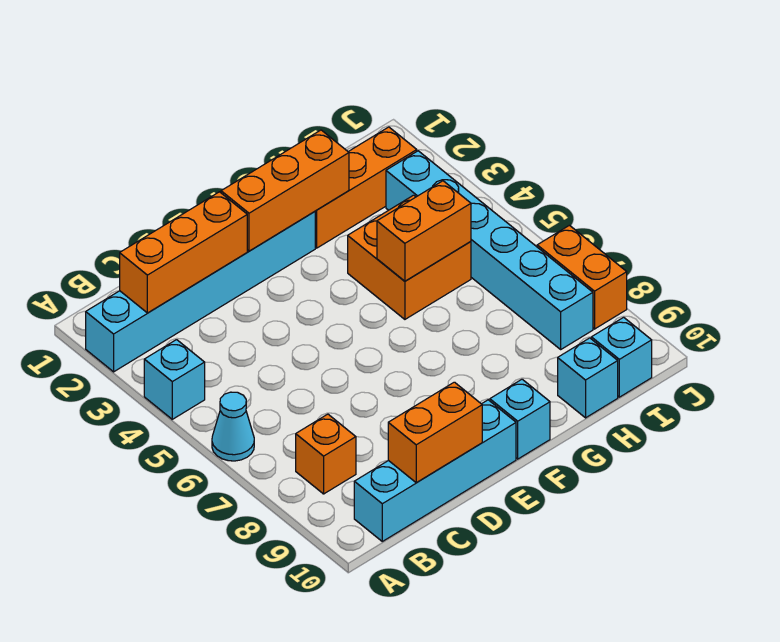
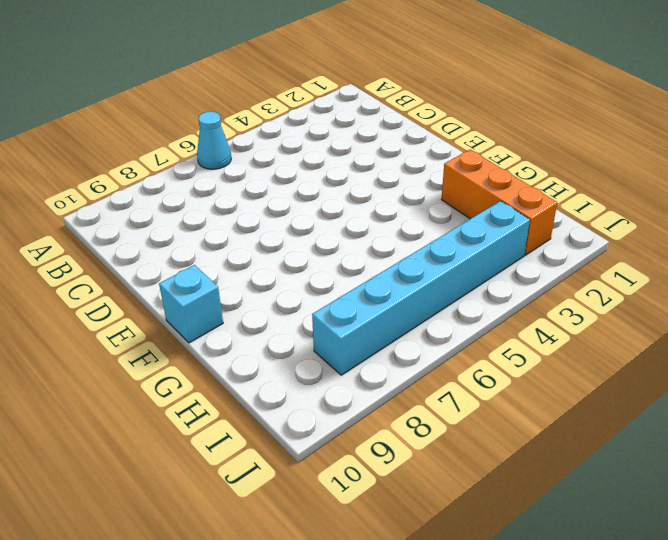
none -> cyan 1x6 brick [86,212,315,372]
none -> cyan 1x1 brick [144,340,205,419]
none -> orange 1x1 brick [296,414,356,494]

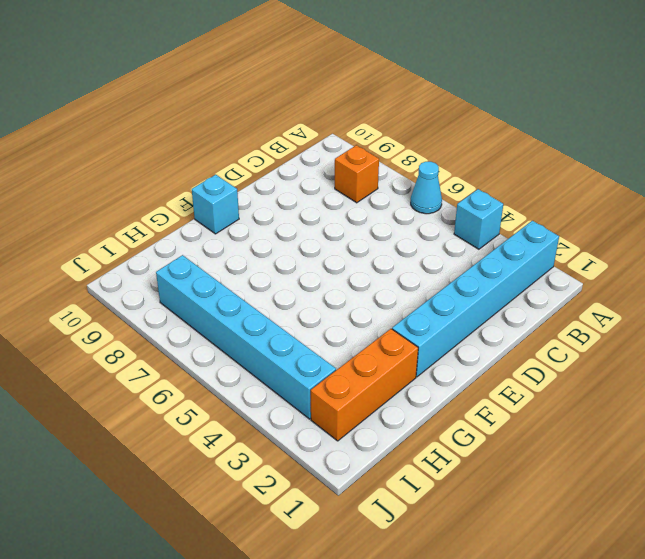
none -> cyan 1x4 brick [354,400,516,541]
none -> orange 2x2 brick [348,195,471,319]
none -> cyan 1x1 brick [558,338,618,418]

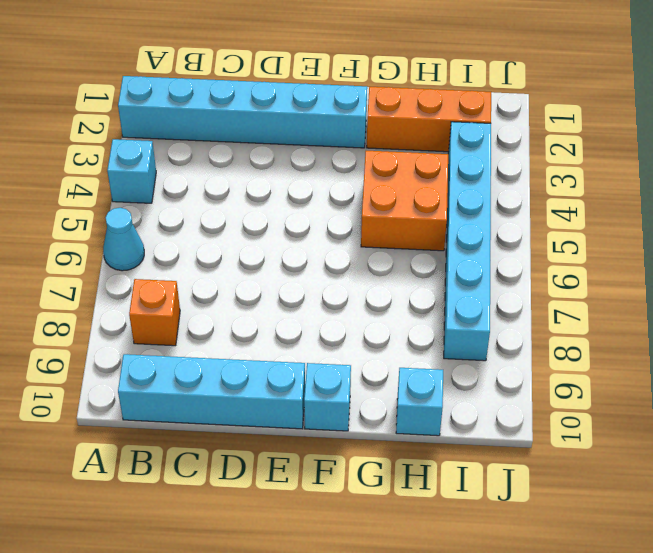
none -> cyan 1x1 brick [591,317,652,397]
none -> orange 1x2 brick [537,225,627,329]
none -> orange 1x3 brick [120,192,247,313]

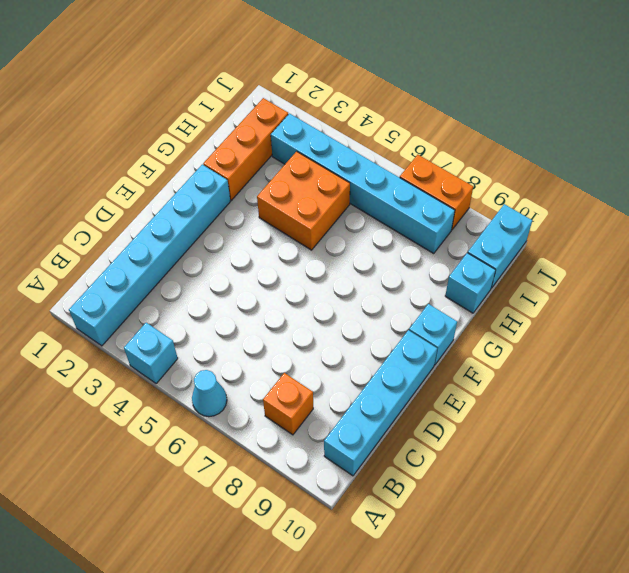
cyan 1x2 brick [468,204,532,288] -> cyan 1x1 brick [591,317,652,397]
none -> orange 1x3 brick [120,192,247,313]
none -> orange 1x2 brick [388,382,482,483]
none -> orange 1x3 brick [221,130,349,251]

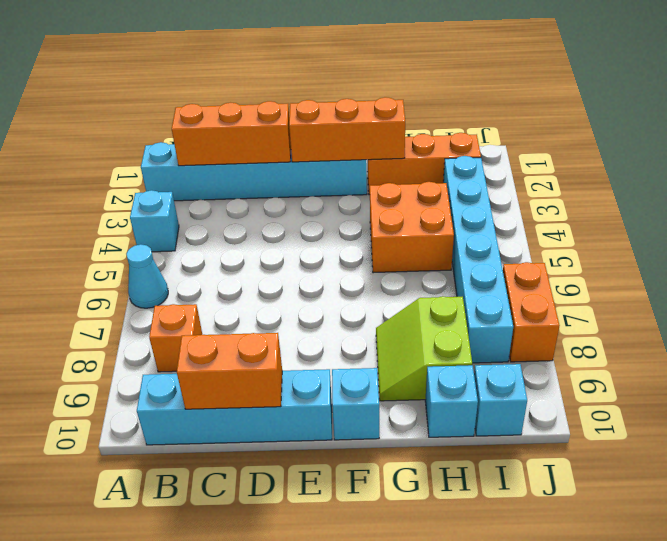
lime 2x2 slope [376,296,472,401] -> none
none -> orange 1x2 brick [377,181,471,281]

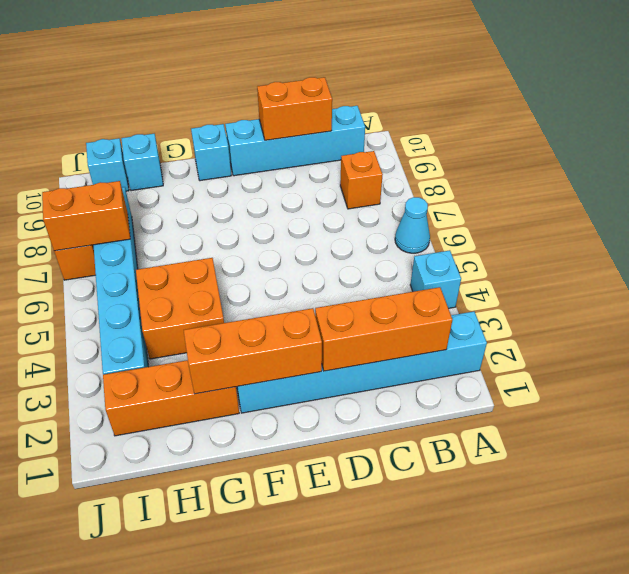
orange 1x2 brick [42,181,130,251] -> orange 1x2 brick moved to [377,181,471,281]

